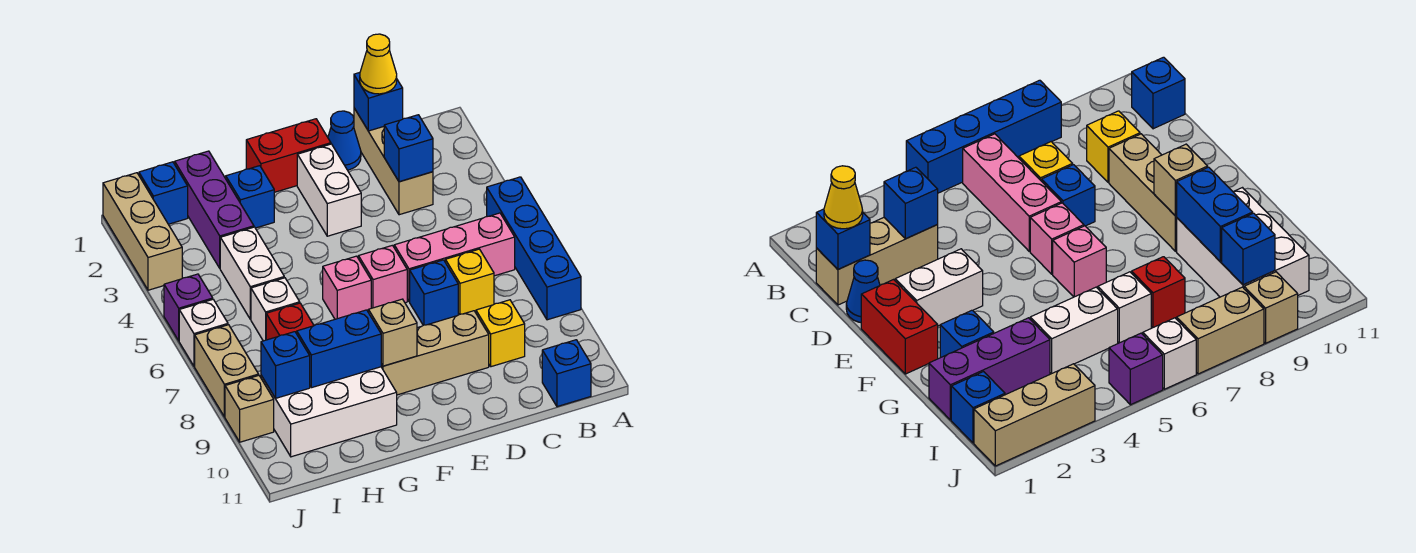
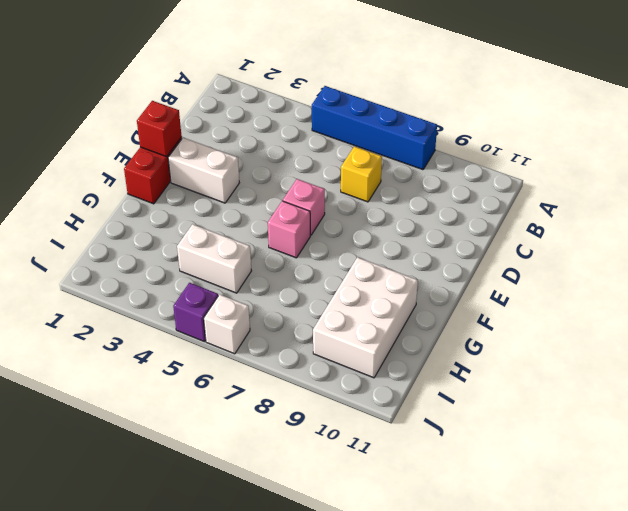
red 1x1 brick [137,101,182,157] -> red 1x1 brick moved to [266,303,314,340]
none -> pink 1x3 brick [394,213,515,301]
none -> blue 1x1 brick [542,340,591,407]
none -> tan 1x3 brick [354,108,433,215]
none -> yellow 1x1 brick [476,300,525,367]

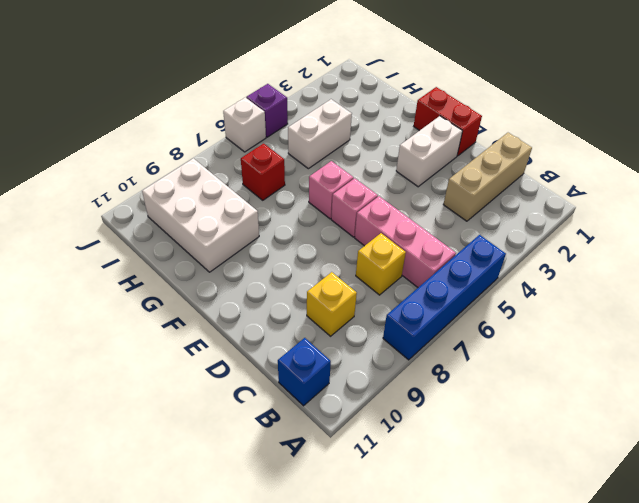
none -> blue 1x1 cone [328,111,361,170]
none -> blue 1x1 brick [410,260,458,325]
none -> tan 1x3 brick [381,311,489,395]
none -> blue 1x1 brick [226,166,274,228]

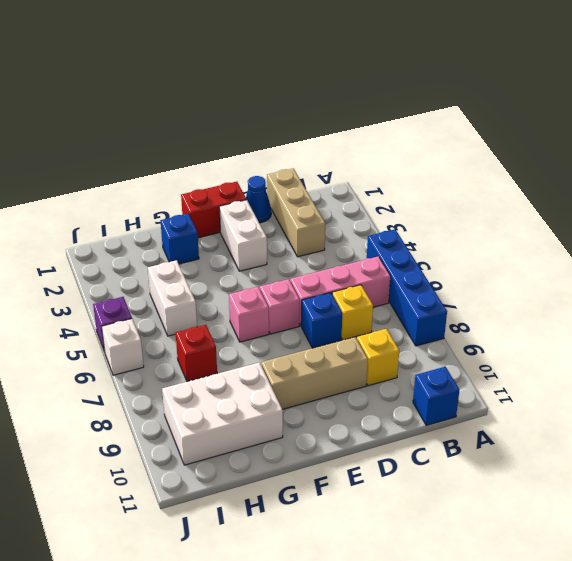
none -> purple 1x3 brick [175,151,254,268]
none -> white 1x1 brick [251,278,300,341]
none -> blue 1x1 brick [139,162,188,224]
none -> tan 1x3 brick [103,173,182,290]

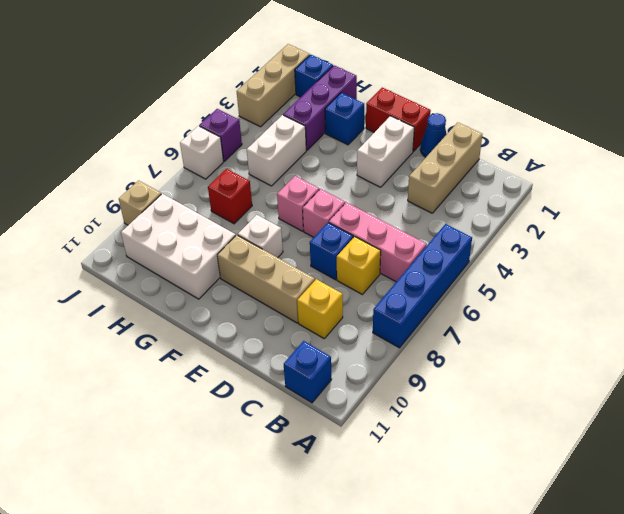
white 1x1 brick [238,215,283,258] -> white 1x1 brick moved to [251,278,300,341]
none -> tan 1x2 brick [195,325,259,417]
none -> blue 1x1 brick [354,73,403,131]
none -> blue 1x1 brick [384,115,433,182]
none -> tan 1x1 brick [368,299,417,366]

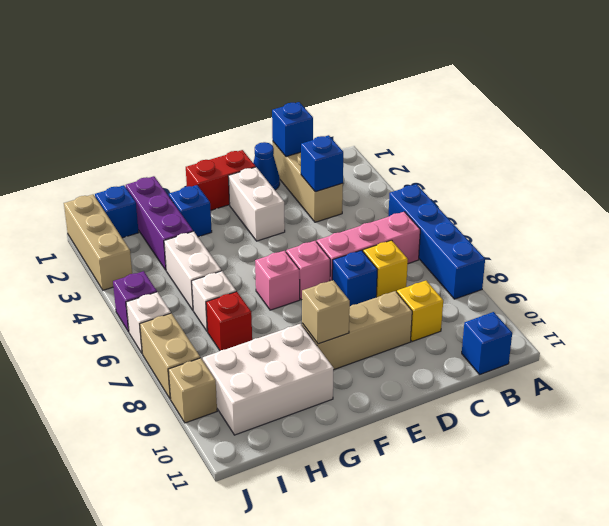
none -> blue 1x2 brick [297,310,381,388]
none -> blue 1x1 brick [261,332,310,398]
none -> yellow 1x1 cone [360,34,397,94]

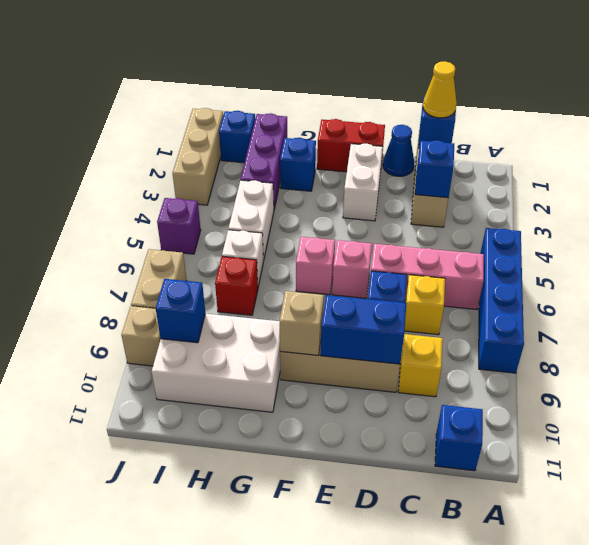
blue 1x2 brick [321,295,407,364] -> blue 1x2 brick moved to [297,310,381,388]
none -> white 1x1 brick [179,300,228,366]

